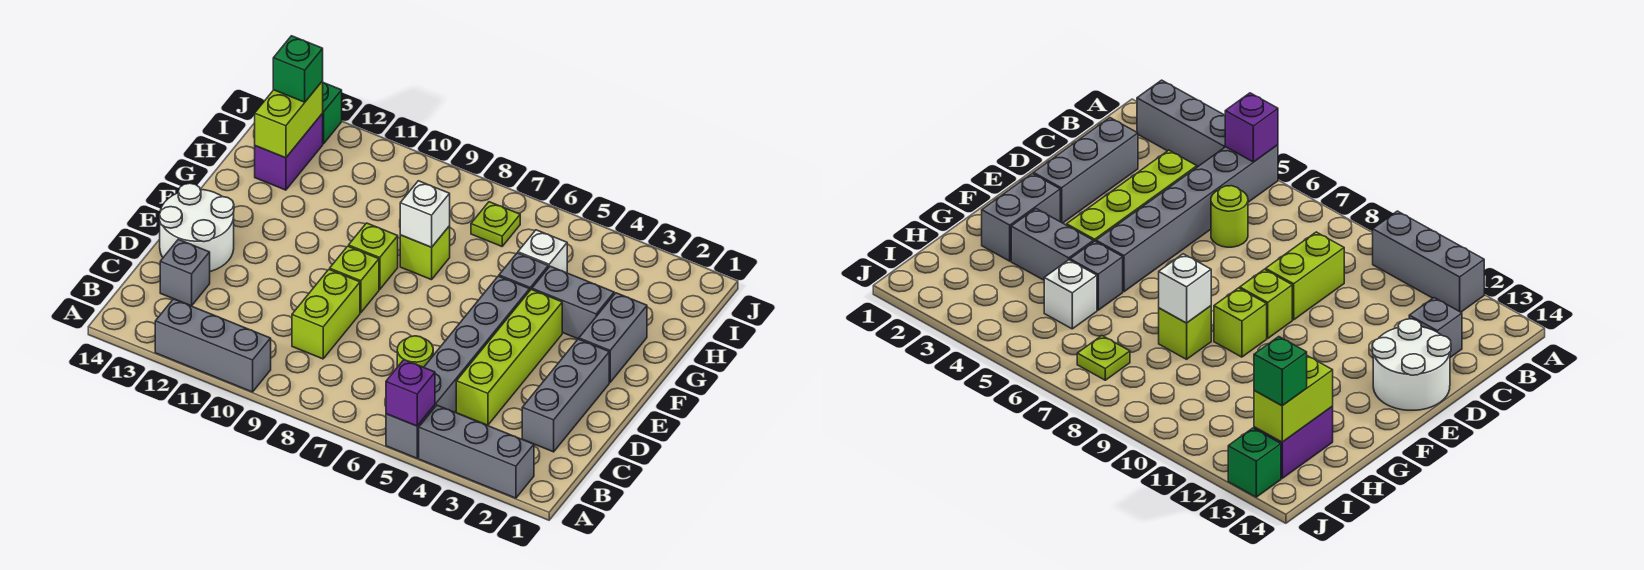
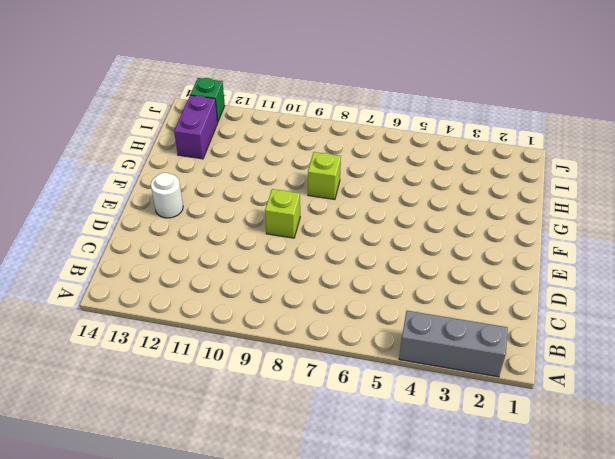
white 1x1 round brick [151,173,183,218] -> white 2x2 round brick [159,183,234,271]
none -> grey 1x6 brick [386,276,529,458]
none -> grey 1x3 brick [155,299,271,392]
none -> grey 1x3 brick [522,339,609,452]

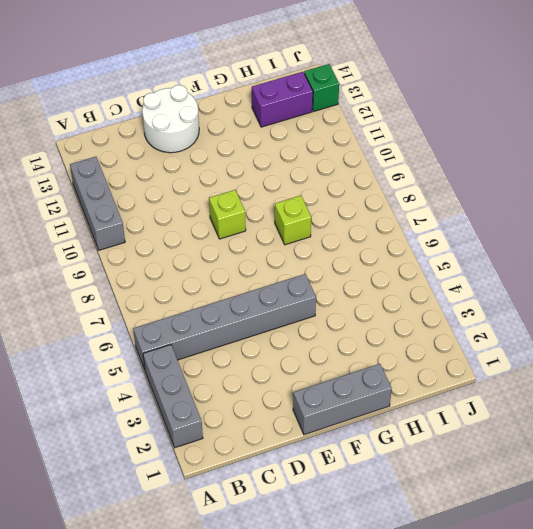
grey 1x3 brick [293,364,392,435] -> grey 1x3 brick moved to [522,339,609,452]
none -> lime 1x4 brick [456,289,562,426]
none -> lime 1x1 round brick [397,336,433,367]
none -> lime 1x2 brick [292,269,360,359]

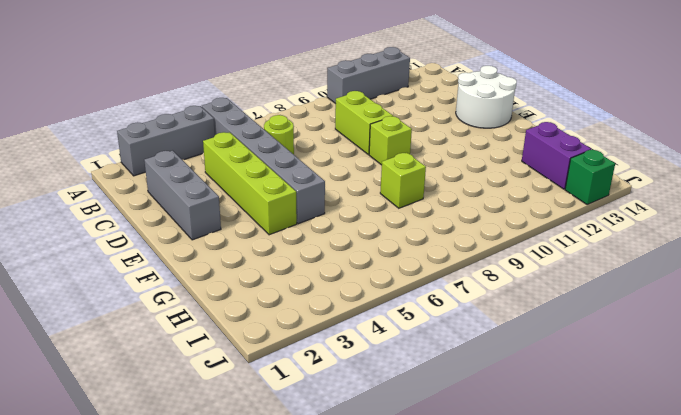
none -> grey 1x1 brick [160,239,210,306]
none -> grey 1x2 brick [579,293,647,382]
none -> lime 1x1 brick [349,223,398,290]

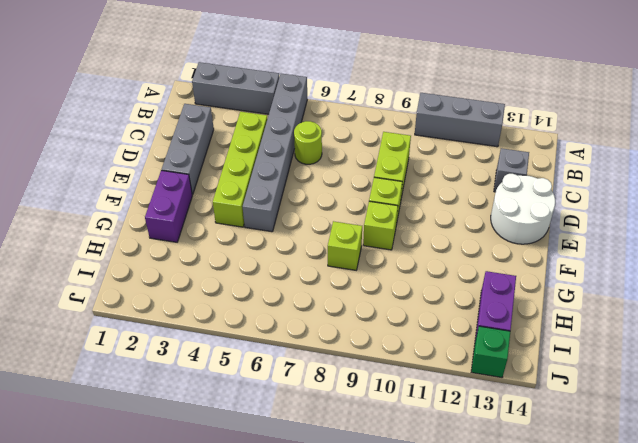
purple 1x2 brick [145,170,192,242] -> grey 1x2 brick [579,293,647,382]
none -> grey 1x2 brick [532,266,614,339]
none -> grey 1x1 brick [499,253,548,291]
none -> white 1x1 brick [518,230,567,273]

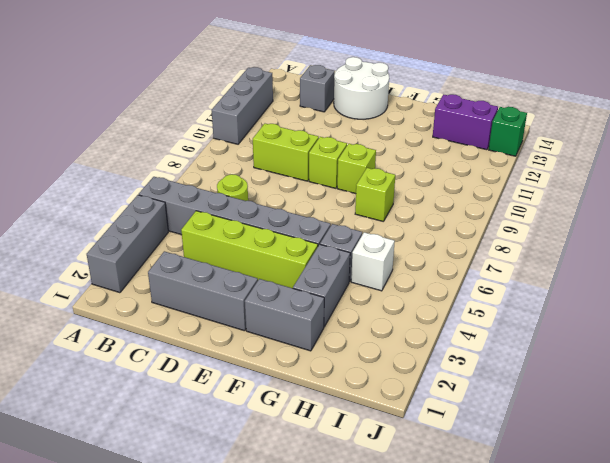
none -> lime 1x1 plate [471,202,520,246]
none -> purple 1x1 brick [386,360,435,426]
none -> white 1x1 brick [400,181,450,247]

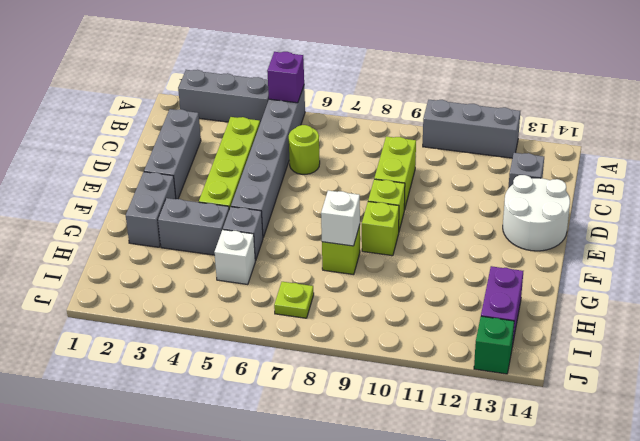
none -> lime 1x2 brick [255,81,323,158]
none -> green 1x1 brick [273,36,323,102]

